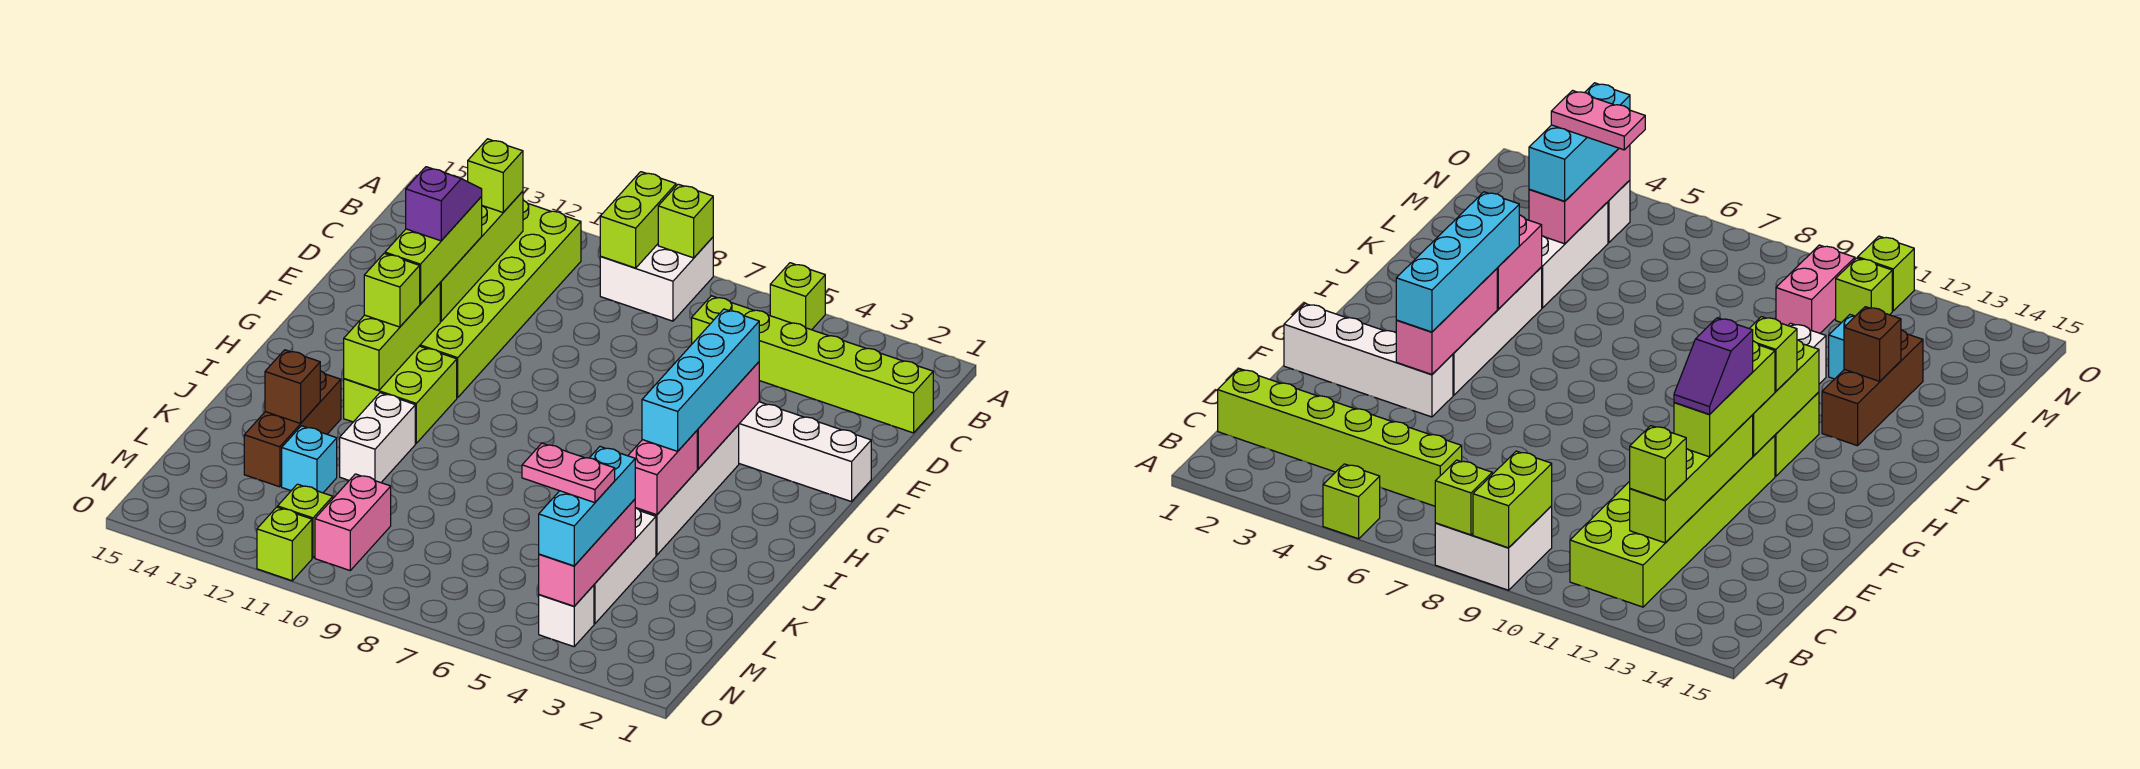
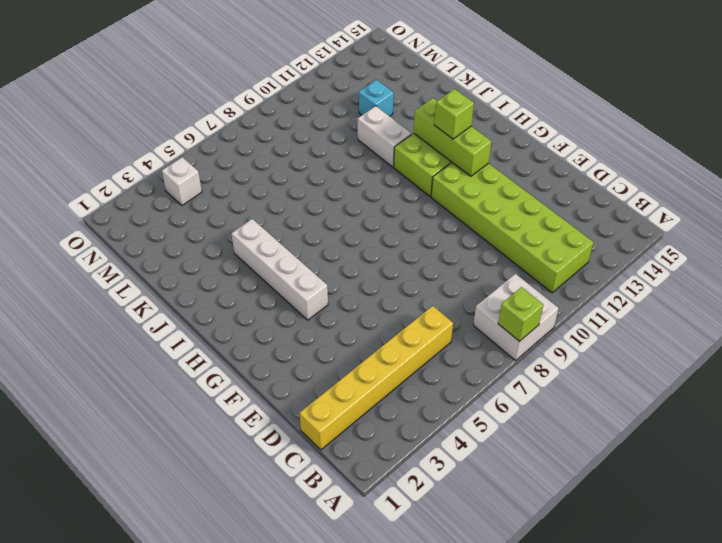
yellow 1x6 brick [300,306,453,450] -> lime 1x6 brick [692,296,933,433]
none -> lime 1x1 brick [770,263,825,330]
none -> white 1x4 brick [739,402,871,502]
none -> brown 1x3 brick [244,371,341,487]
none -> white 1x3 brick [594,508,656,624]

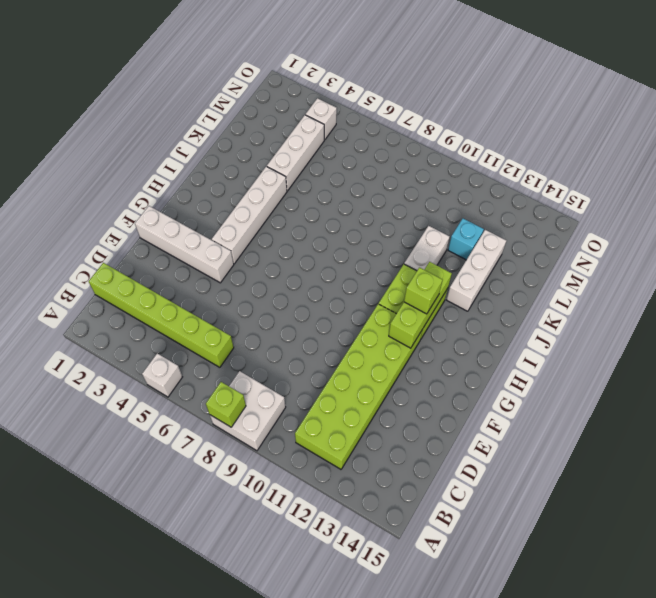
white 1x1 brick [142,353,182,397] -> lime 1x1 brick [770,263,825,330]
white 1x3 brick [447,230,506,311] -> brown 1x3 brick [244,371,341,487]
none -> pink 1x2 brick [315,474,391,570]
none -> lime 1x1 brick [278,484,333,558]
none -> lime 1x1 brick [257,507,312,581]
none -> lime 1x2 brick [600,172,676,268]

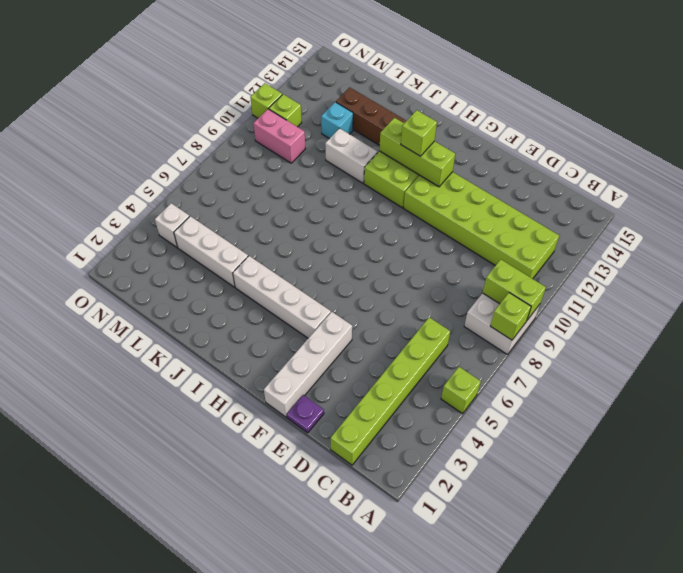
purple 1x1 plate [287,395,324,433] -> none
none -> lime 1x4 brick [440,191,523,322]
none -> pink 1x3 brick [697,362,759,469]
none -> pink 1x2 brick [628,431,697,515]
none -> brown 1x1 brick [265,350,320,423]

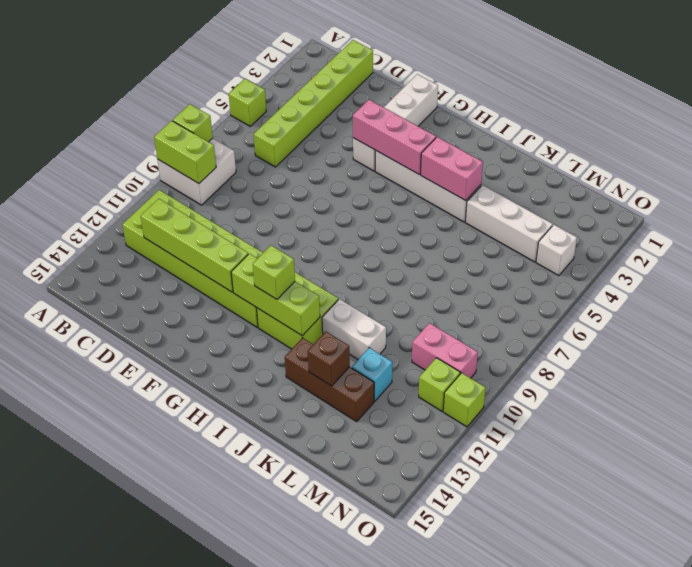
none -> pink 1x3 brick [539,499,635,606]
none -> lime 1x1 brick [468,139,523,212]
none -> lime 1x3 brick [385,197,482,304]
none -> cyan 1x4 brick [642,309,759,451]

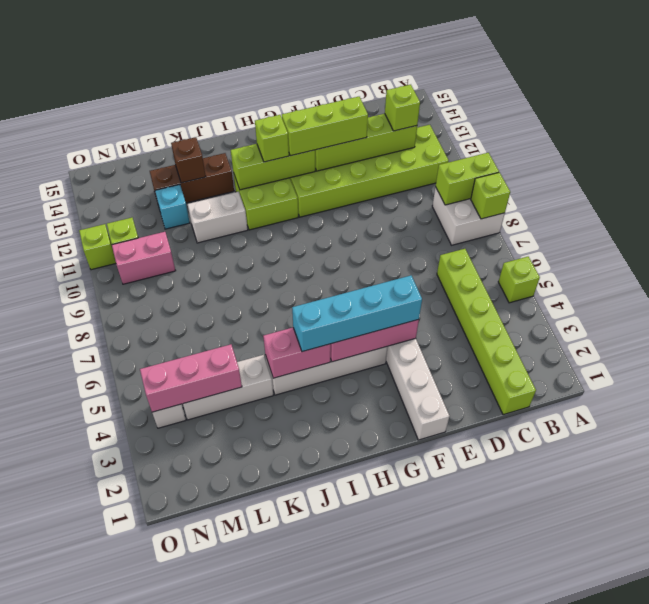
none -> cyan 1x3 brick [539,447,635,566]
none -> purple 1x2 slope [406,167,482,241]
none -> pink 1x2 plate [522,443,615,503]

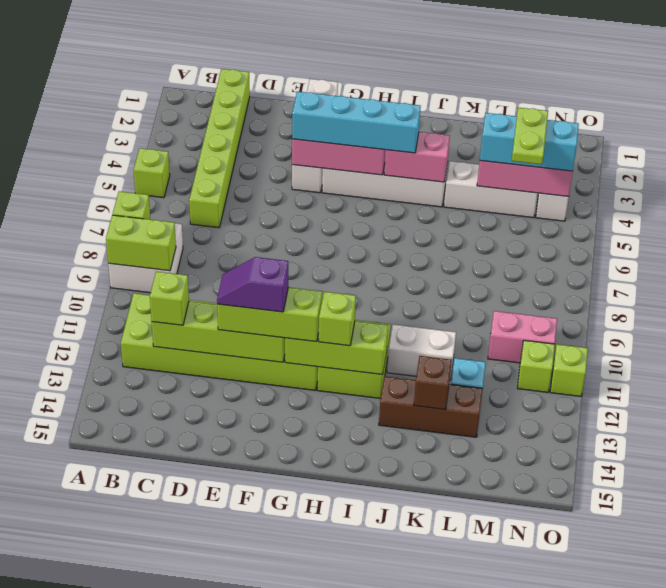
lime 1x2 plate [512,108,548,165] -> pink 1x2 plate [522,443,615,503]

